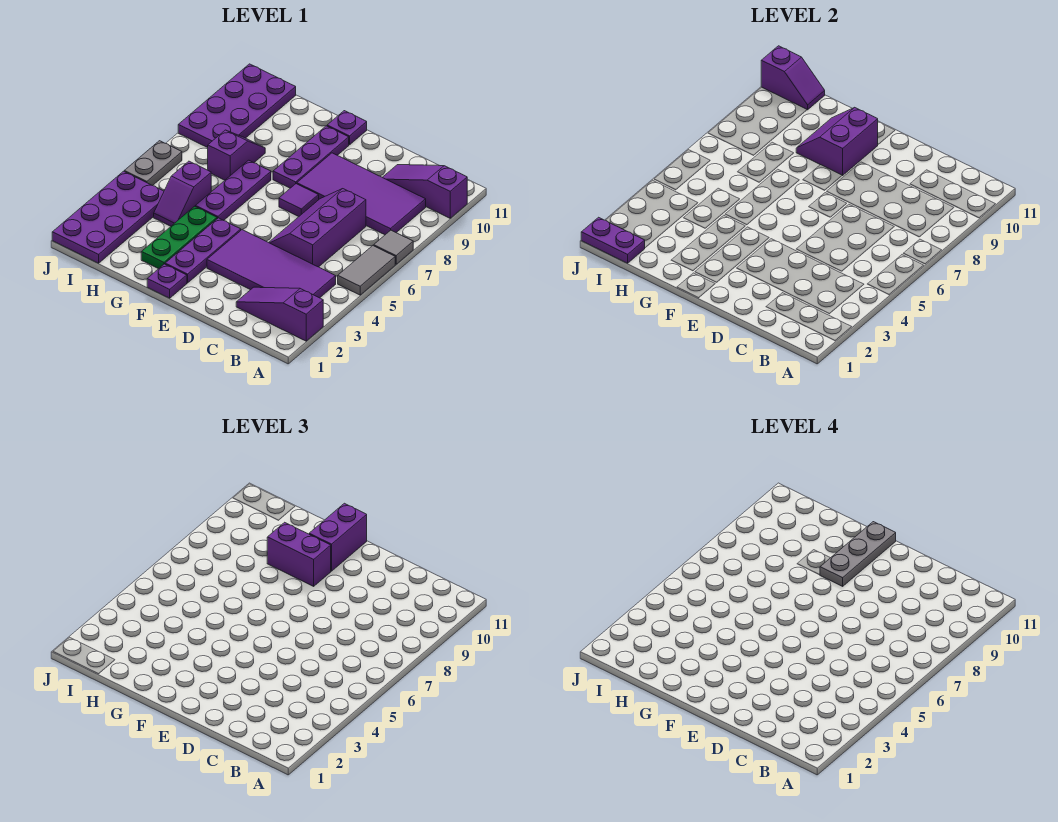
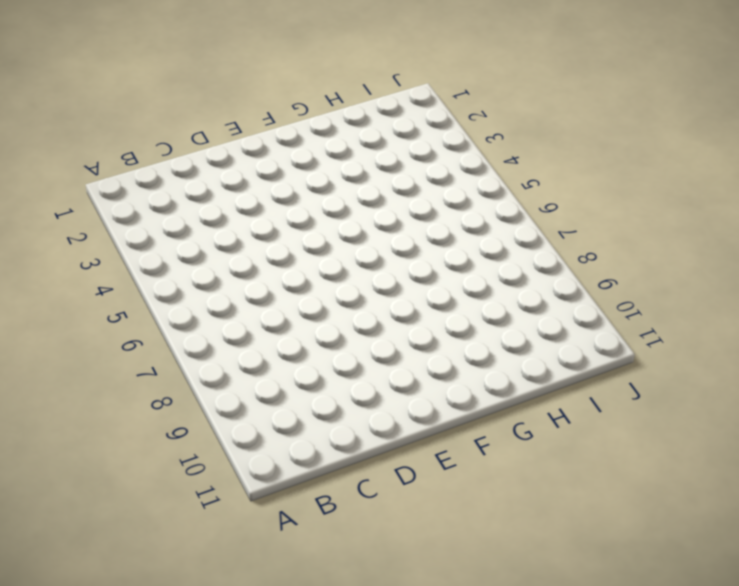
none -> purple 1x3 slope [236,287,323,341]
none -> grey 1x2 tile [338,246,395,295]
none -> grey 1x1 tile [373,230,413,264]

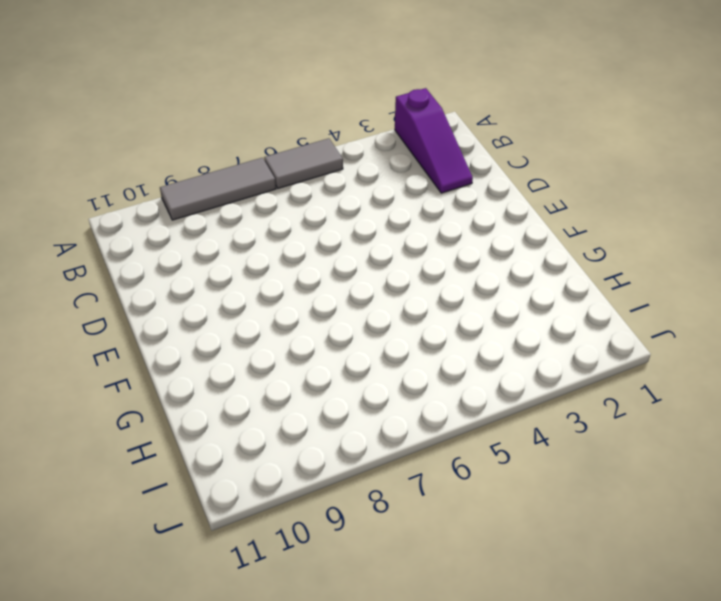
grey 1x3 tile [160,158,276,220] -> grey 1x1 tile [373,230,413,264]
none -> purple 1x3 slope [383,165,467,218]
none -> purple 2x4 tile [207,230,336,298]
none -> purple 2x4 tile [297,153,426,235]

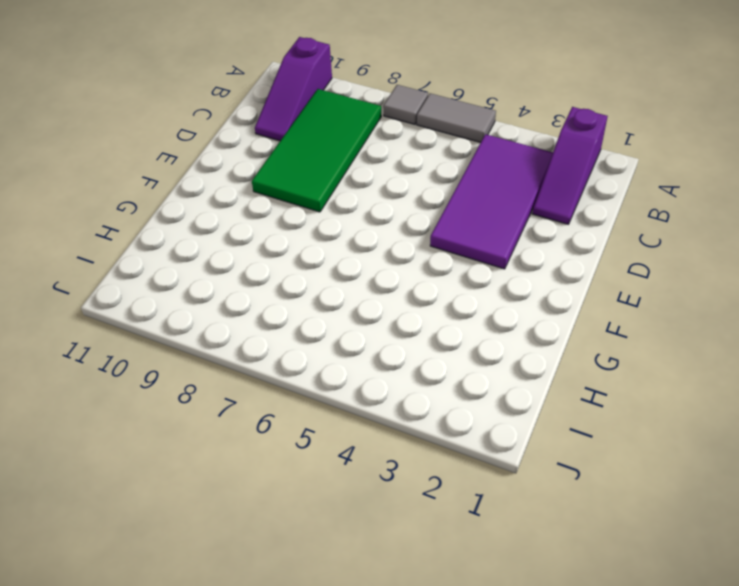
green 2x4 tile [252,89,381,212] -> purple 2x4 tile [297,153,426,235]
none -> purple 2x3 slope [269,189,366,267]
none -> purple 1x1 tile [279,184,319,217]
none -> purple 1x1 plate [147,264,187,298]

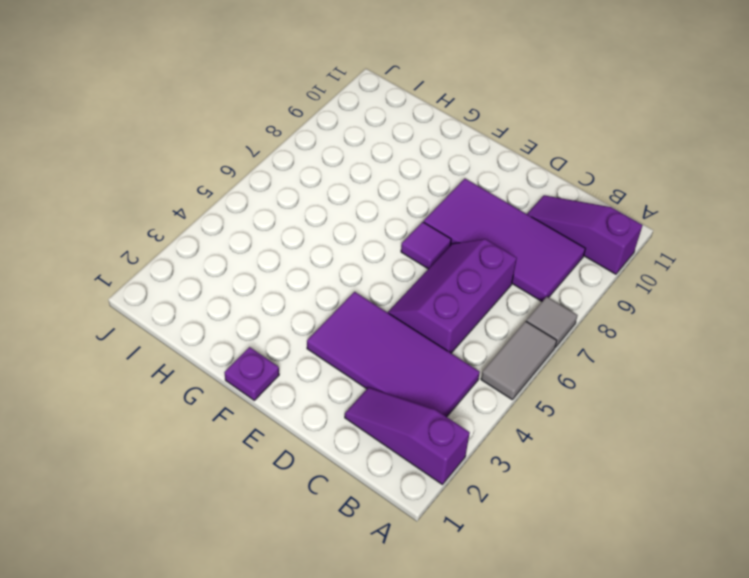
none -> purple 1x3 plate [165,218,241,283]
none -> purple 1x3 plate [273,126,349,188]
none -> purple 1x1 plate [327,111,367,145]

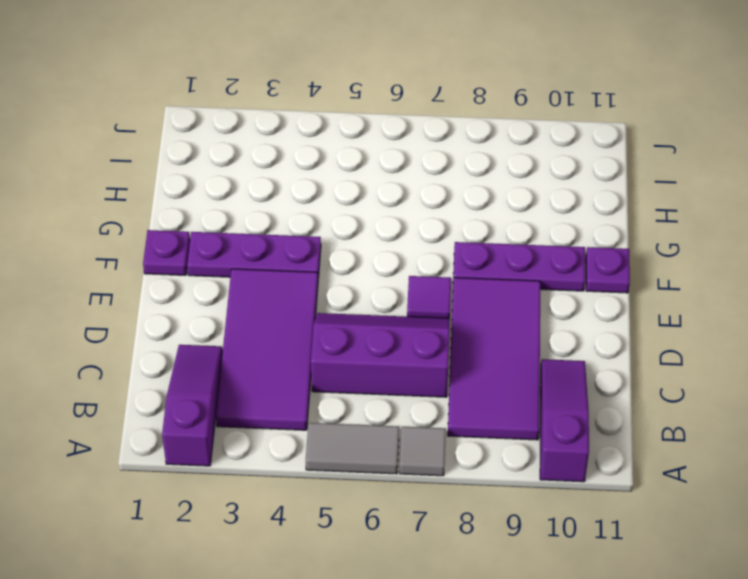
none -> green 1x3 plate [141,206,217,269]
none -> purple 1x3 plate [195,160,271,220]
none -> purple 1x2 slope [154,161,211,226]

